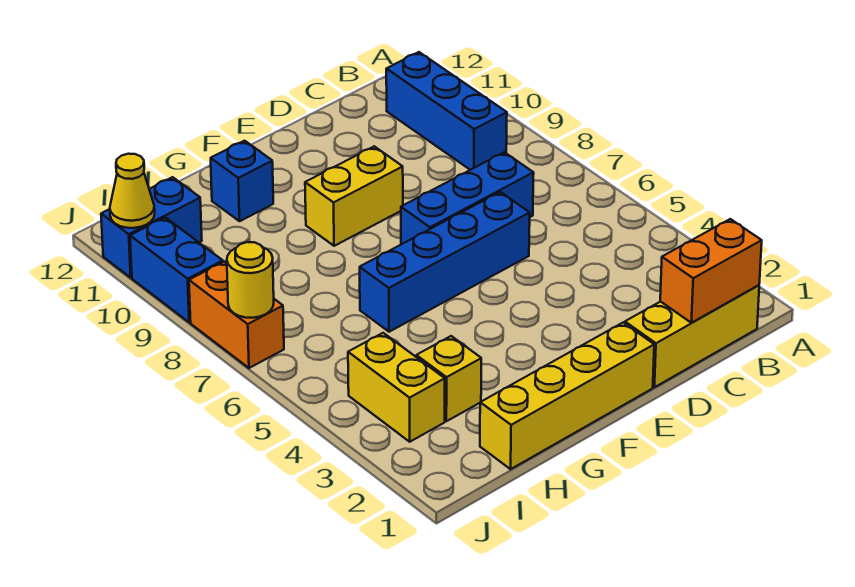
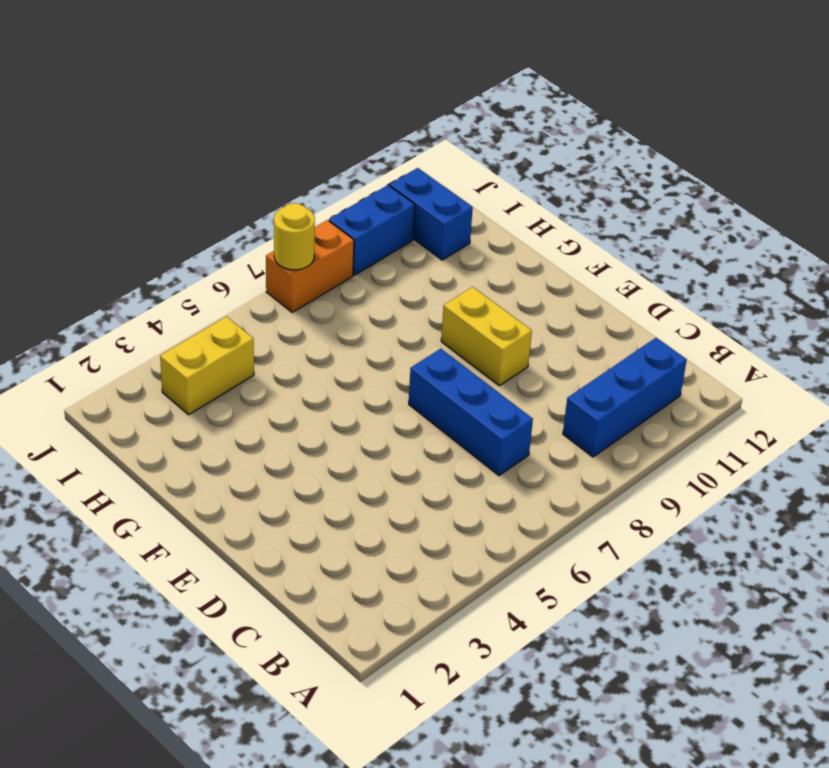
none -> yellow 1x3 brick [625,285,759,387]
none -> blue 1x4 brick [360,192,530,332]
none -> yellow 1x4 brick [480,323,654,469]

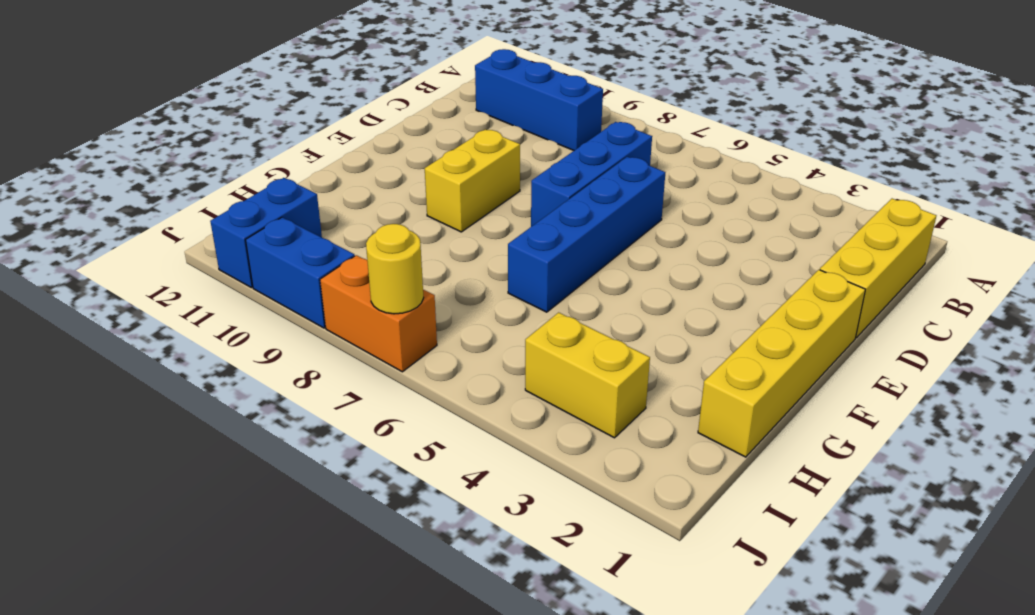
none -> blue 1x1 brick [211,141,273,221]
none -> yellow 1x1 brick [416,336,481,421]
none -> orange 1x2 brick [660,219,762,323]

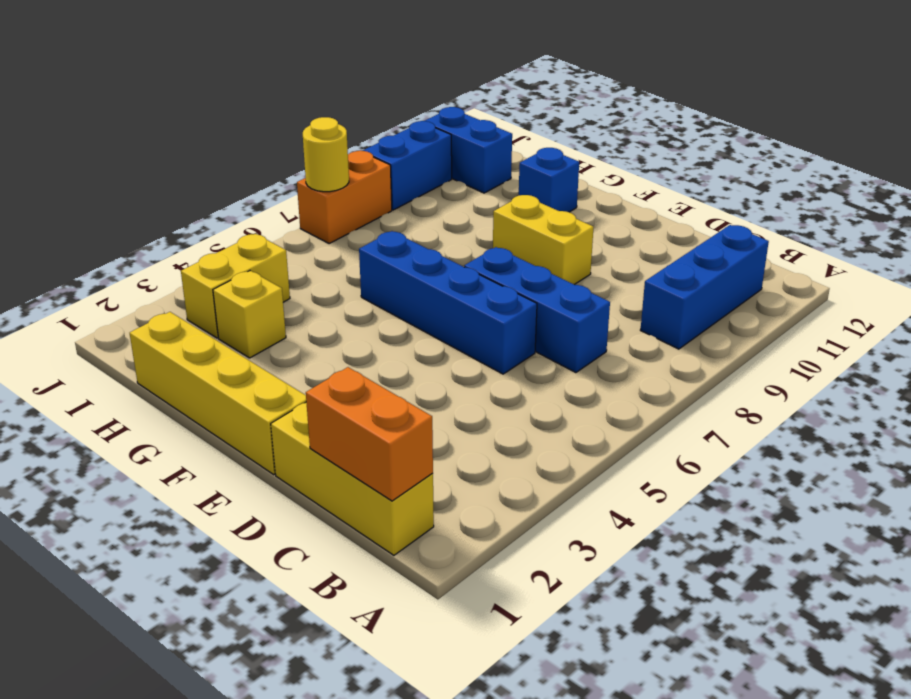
none -> yellow 1x1 cone [110,154,155,228]

